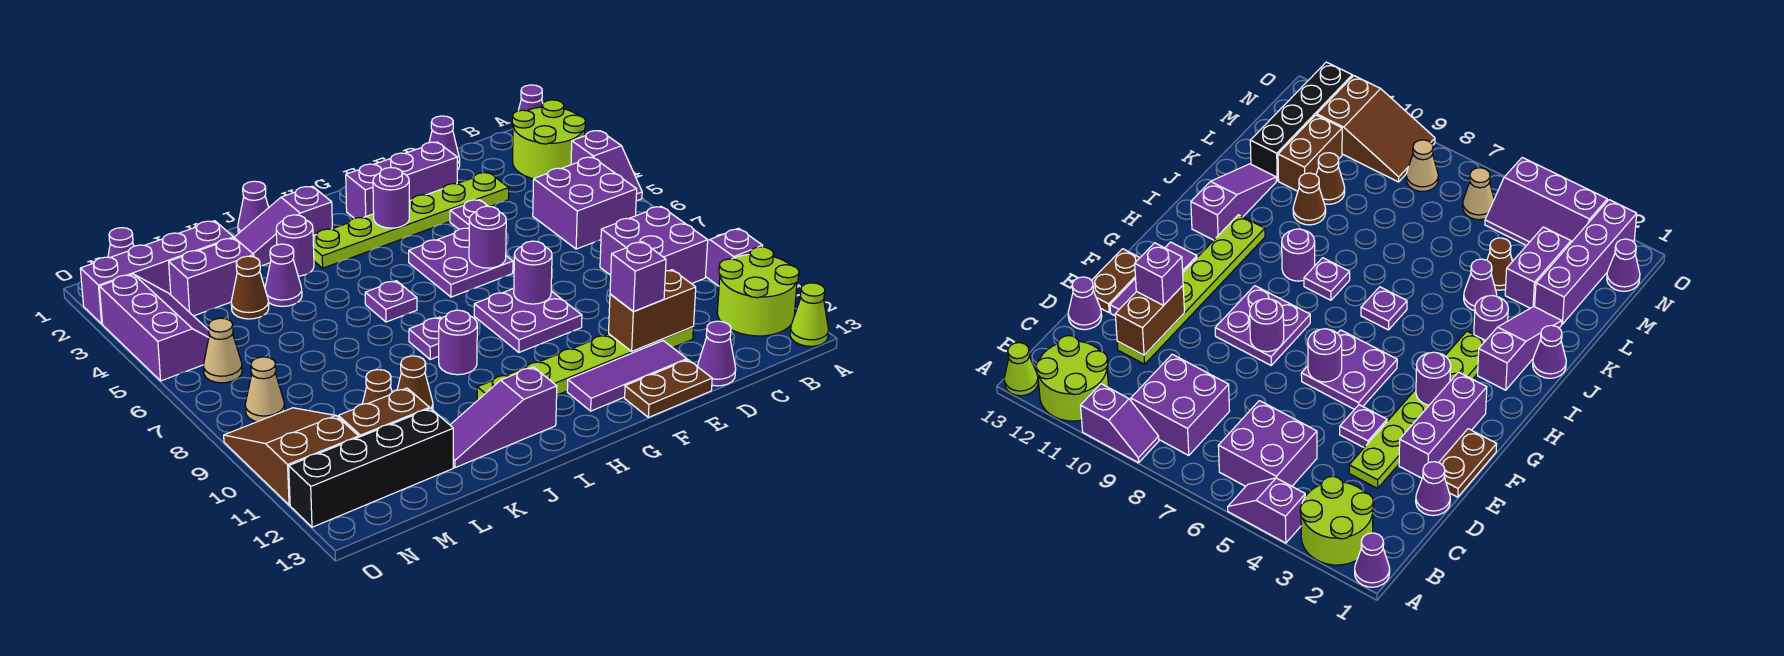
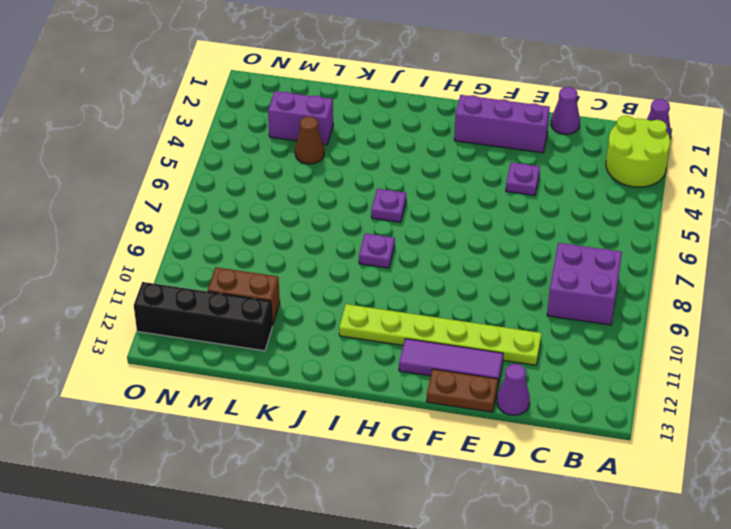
none -> purple 1x2 slope [571,131,642,201]
none -> purple 1x2 slope [706,228,763,286]
none -> lime 2x2 round brick [717,247,799,336]
none -> lime 1x1 cone [790,283,829,346]

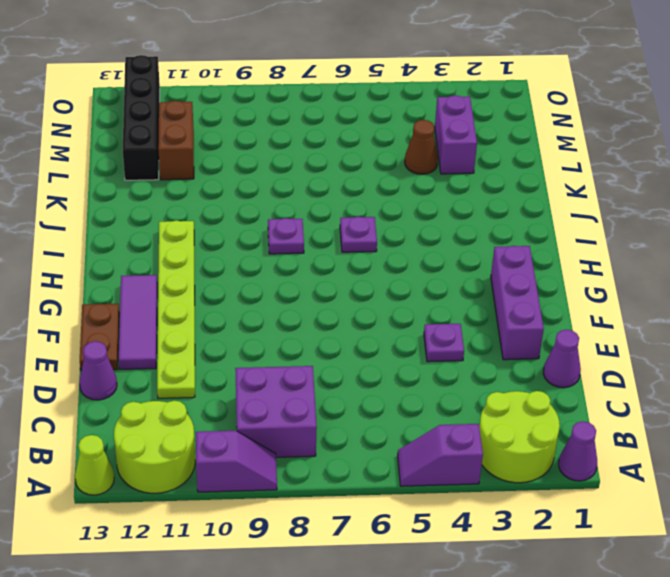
none -> purple 2x2 brick [533,157,637,249]
none -> lime 1x6 plate [313,172,509,268]
none -> brown 1x2 plate [1439,429,1497,497]
none -> purple 2x2 plate [409,228,513,297]

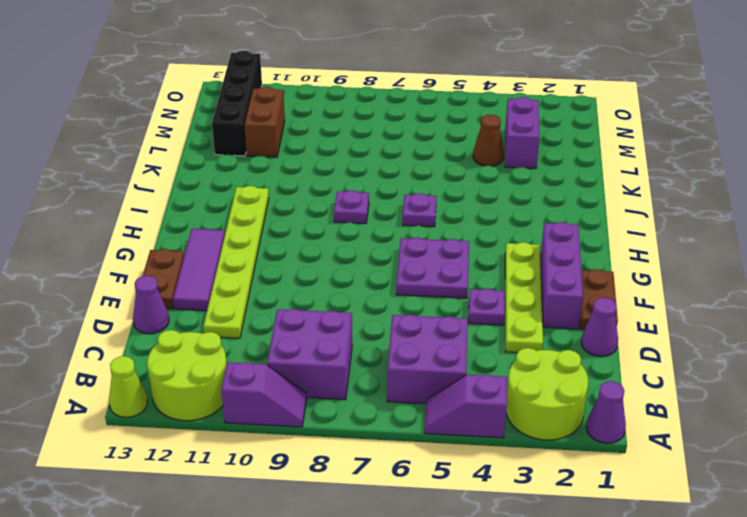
lime 1x4 plate [505,242,543,352] -> lime 1x6 plate [313,172,509,268]
none -> purple 2x2 plate [474,289,582,352]
none -> purple 1x3 slope [234,186,332,266]
none -> purple 1x1 round brick [439,310,477,375]
none -> purple 1x3 slope [450,367,557,468]

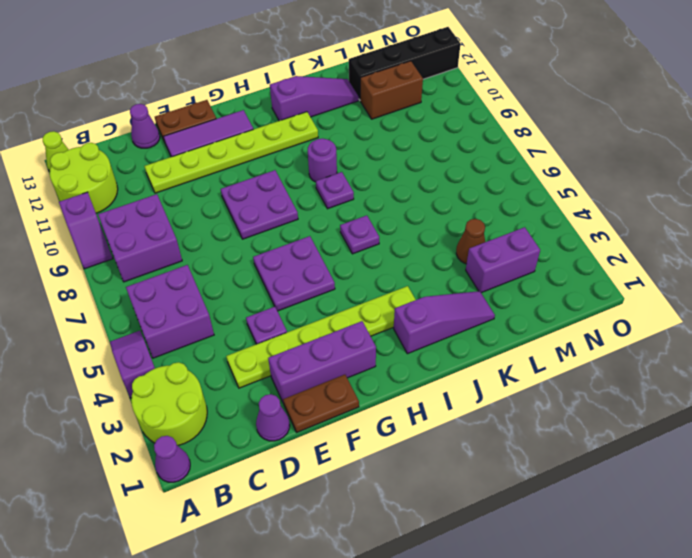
none -> purple 1x1 cone [238,181,269,234]
none -> purple 1x1 round brick [276,215,314,276]
none -> purple 1x1 cone [265,244,302,306]
none -> brown 1x1 cone [397,356,433,410]

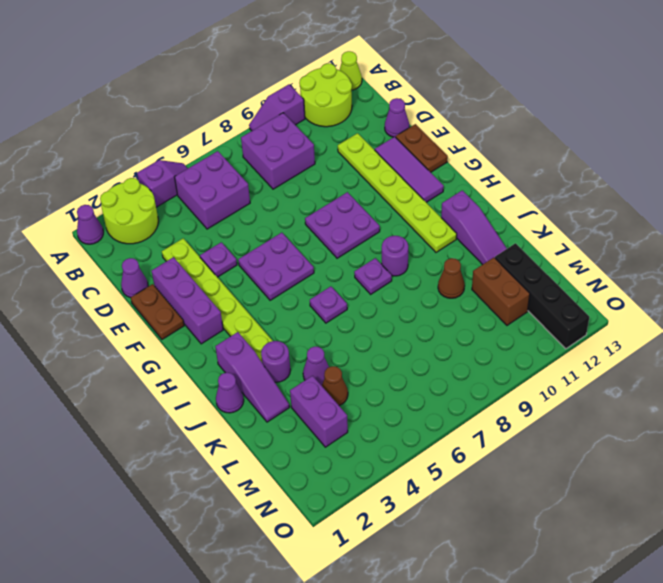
none -> purple 1x4 brick [80,221,234,324]
none -> brown 1x1 cone [362,370,392,404]
none -> purple 1x1 cone [108,228,134,258]
none -> purple 2x3 slope [99,274,209,381]

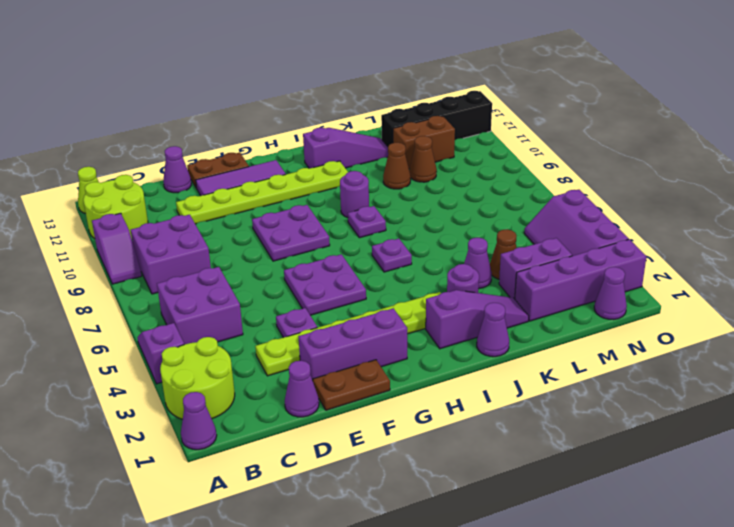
none -> tan 1x1 cone [204,318,242,383]
none -> tan 1x1 cone [245,357,285,422]
none -> brown 2x3 slope [224,408,359,505]
none -> brown 1x2 brick [609,270,696,351]

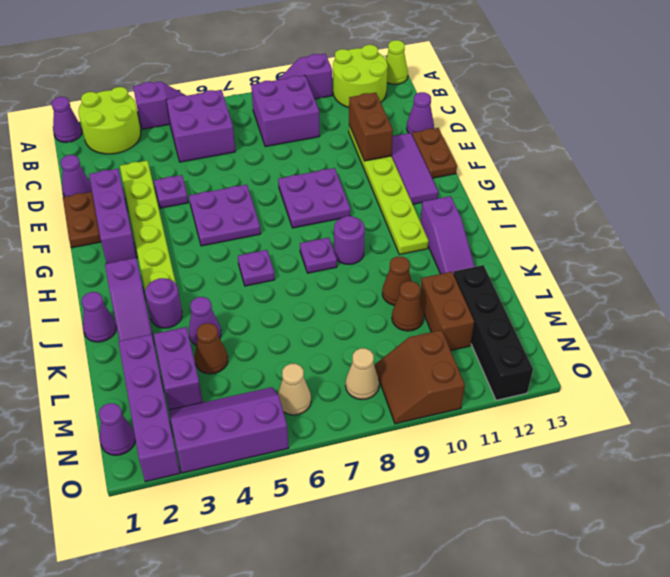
brown 2x2 slope [375,330,465,424] -> brown 2x3 slope [224,408,359,505]
none -> purple 1x1 round brick [469,206,506,268]
none -> purple 1x1 round brick [514,241,552,304]
none -> purple 1x1 round brick [373,168,409,228]
none -> purple 1x1 brick [610,242,666,311]

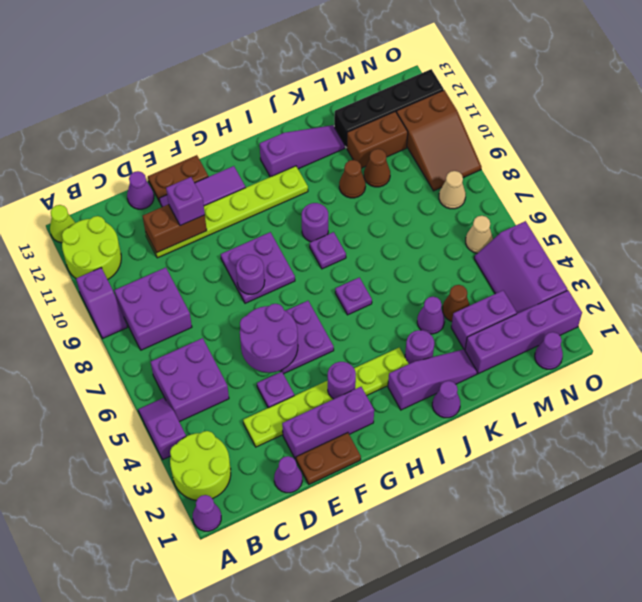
purple 2x2 round brick [240,304,298,373] -> purple 1x1 round brick [469,206,506,268]

